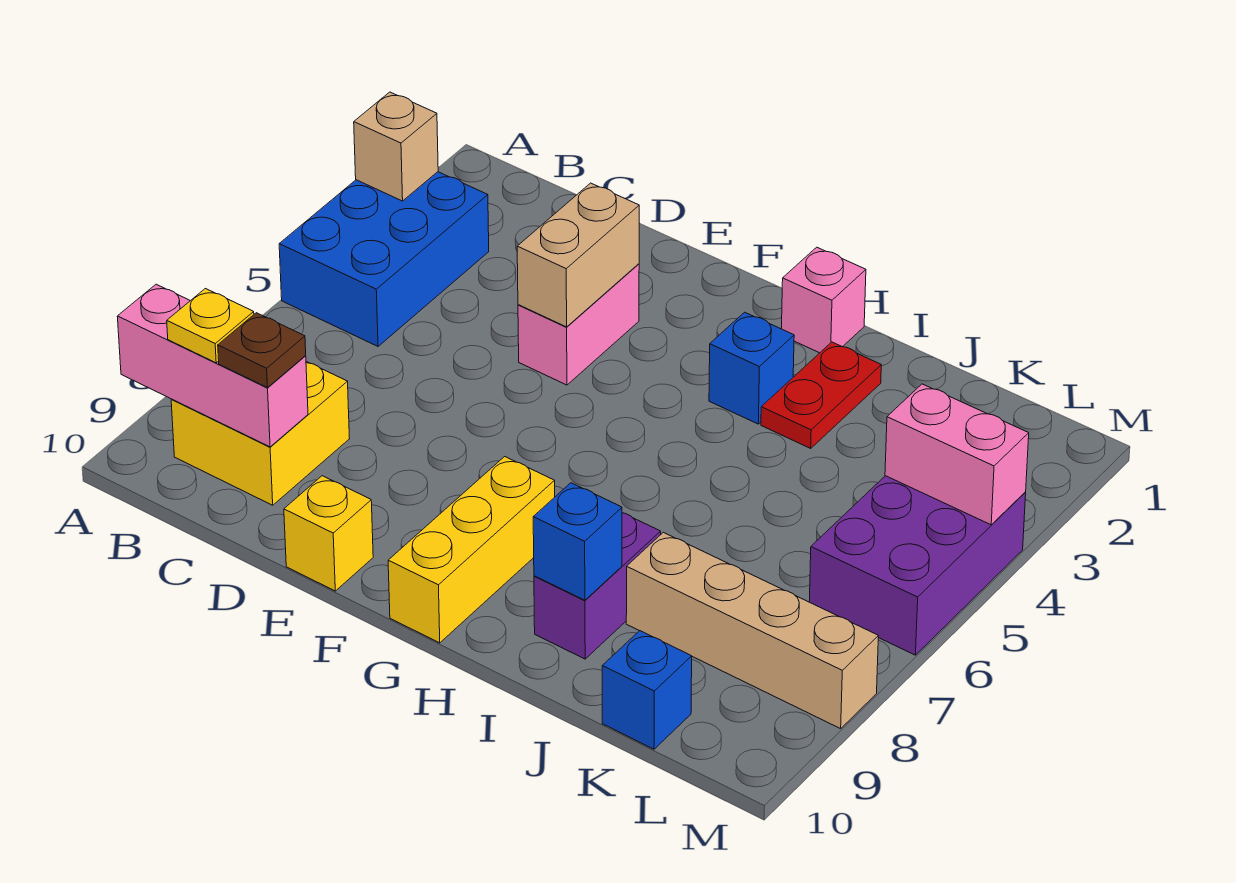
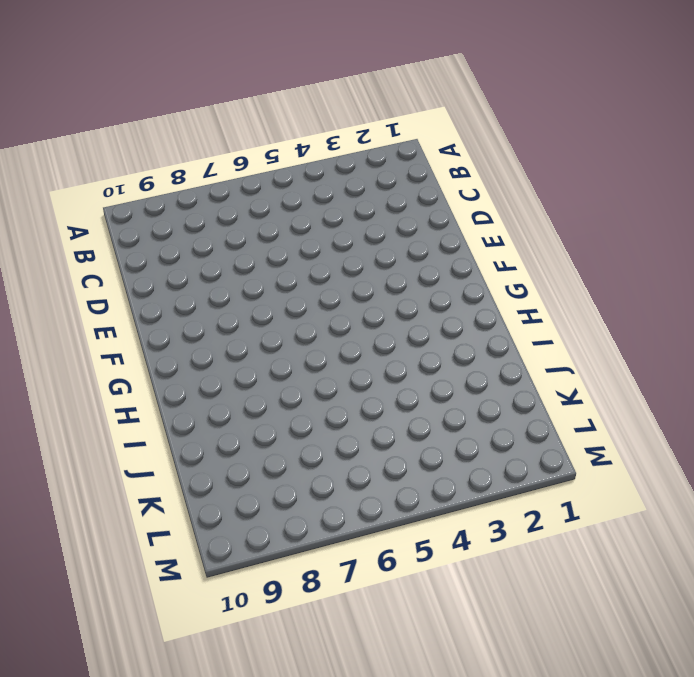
none -> blue 2x3 brick [279,172,489,346]
none -> yellow 2x2 brick [171,362,350,505]
none -> pink 1x2 brick [518,264,639,385]

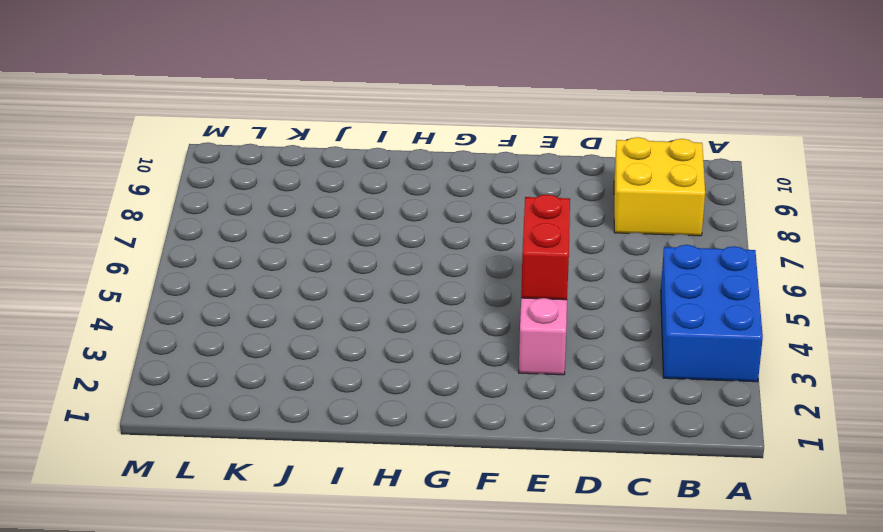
red 1x2 brick [521,194,570,300] -> tan 1x2 brick [517,183,639,327]
none -> yellow 1x1 brick [284,476,373,591]
none -> yellow 1x3 brick [388,457,555,643]
none -> pink 1x1 brick [782,247,866,353]

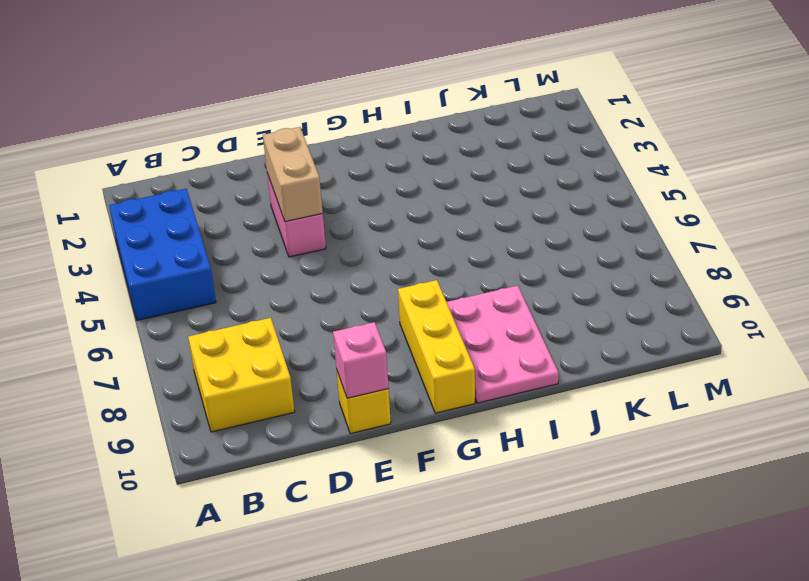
pink 1x1 brick [333,322,389,398] -> pink 1x1 brick moved to [782,247,866,353]
pink 2x3 plate [447,286,559,403] -> purple 1x2 brick [534,513,661,659]
none -> blue 1x1 brick [709,312,794,424]
none -> red 1x2 plate [761,342,881,448]
none -> tan 1x4 brick [626,532,878,729]

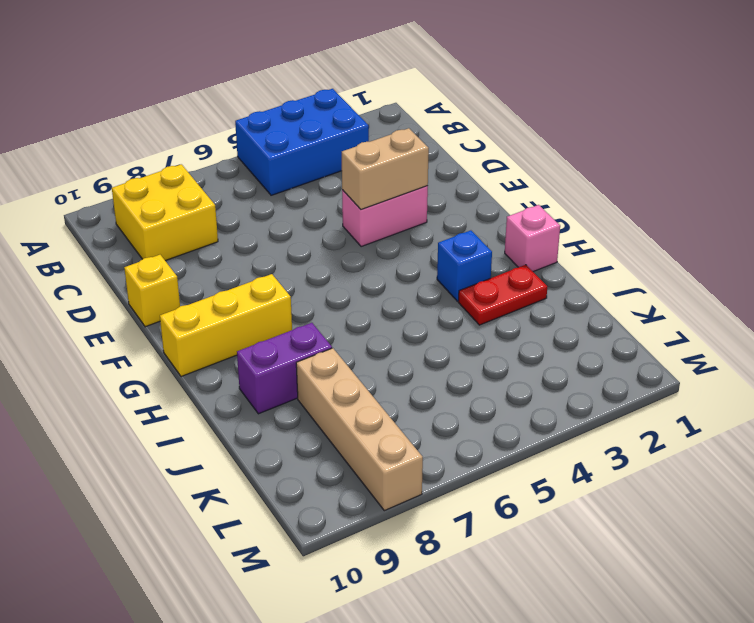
none -> blue 1x1 brick [602,631,692,749]
none -> purple 2x3 brick [809,476,1026,655]
none -> tan 1x1 brick [354,92,438,201]

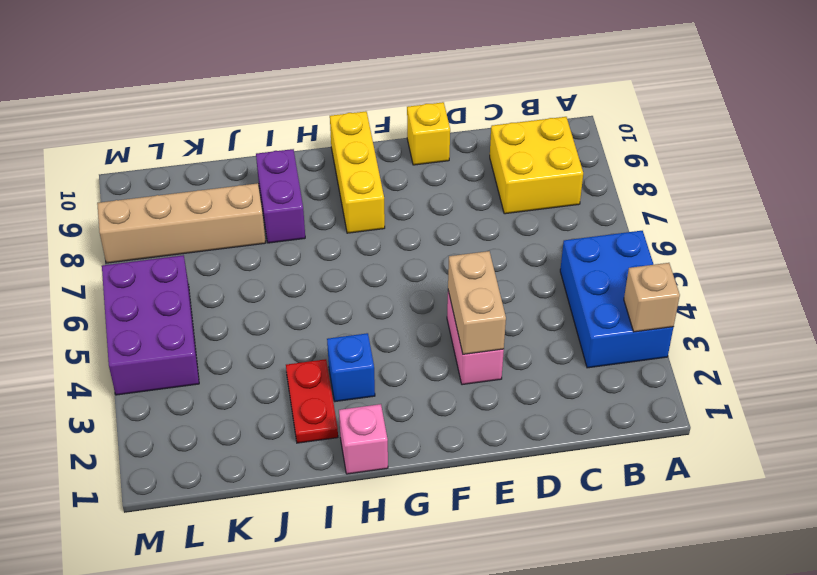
none -> blue 1x1 brick [602,631,692,749]
none -> pink 1x3 brick [117,284,308,447]
none -> blue 1x1 brick [533,483,622,600]

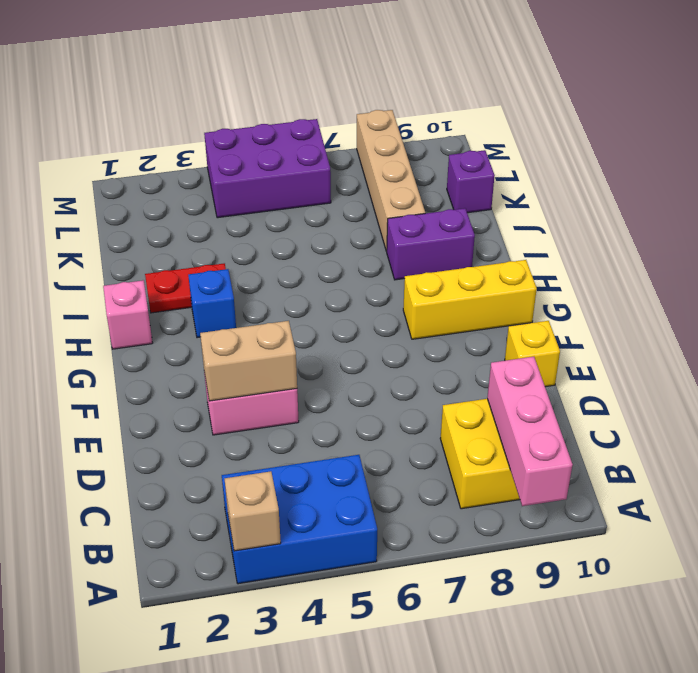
purple 1x1 brick [447,150,495,213] -> blue 1x1 brick [602,631,692,749]
none -> blue 1x1 brick [533,483,622,600]
none -> pink 1x2 brick [885,384,1029,525]
none -> yellow 1x1 plate [167,289,254,363]

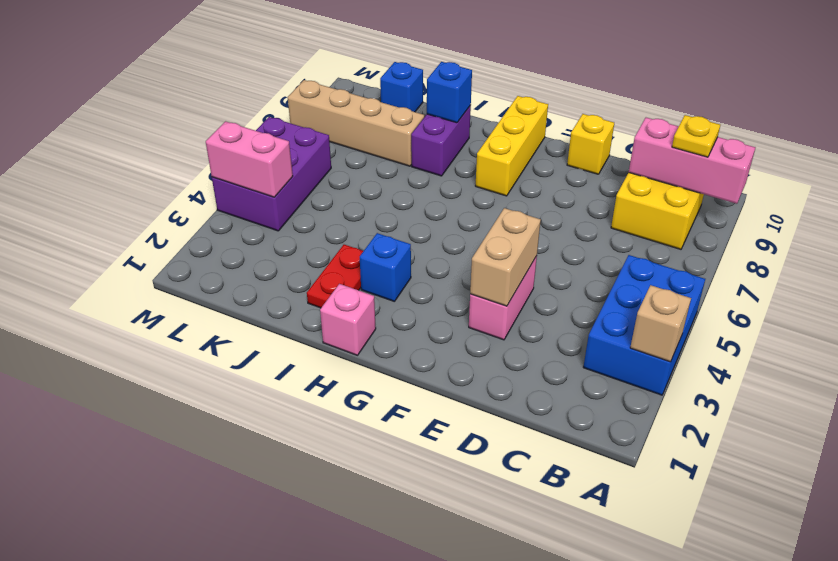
none -> brown 1x1 plate [218,313,306,388]

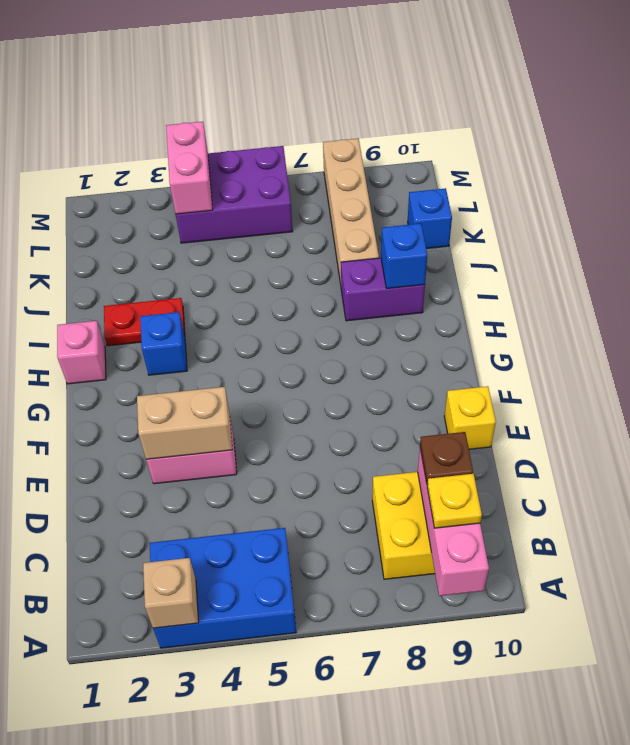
none -> yellow 1x3 brick [388,457,555,643]

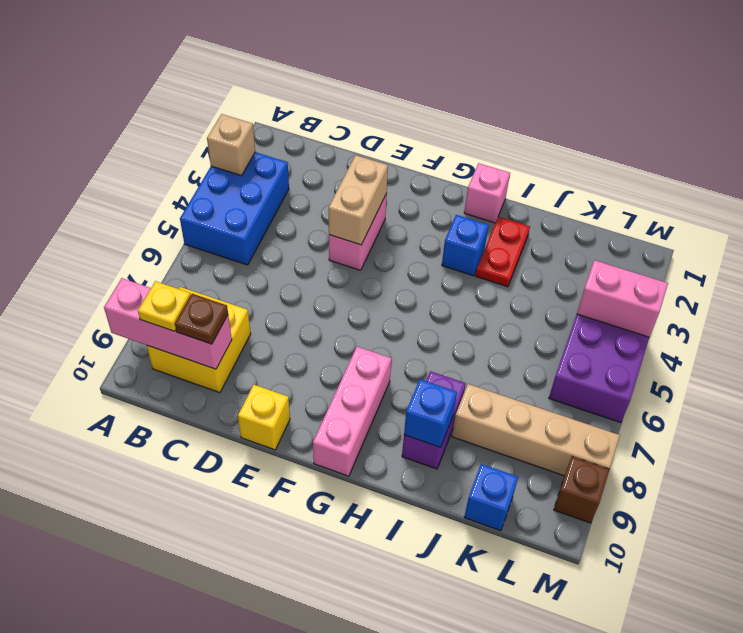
pink 1x3 brick [313,347,391,476] -> yellow 1x3 brick [388,457,555,643]
brown 1x1 brick [554,457,610,523] -> none

